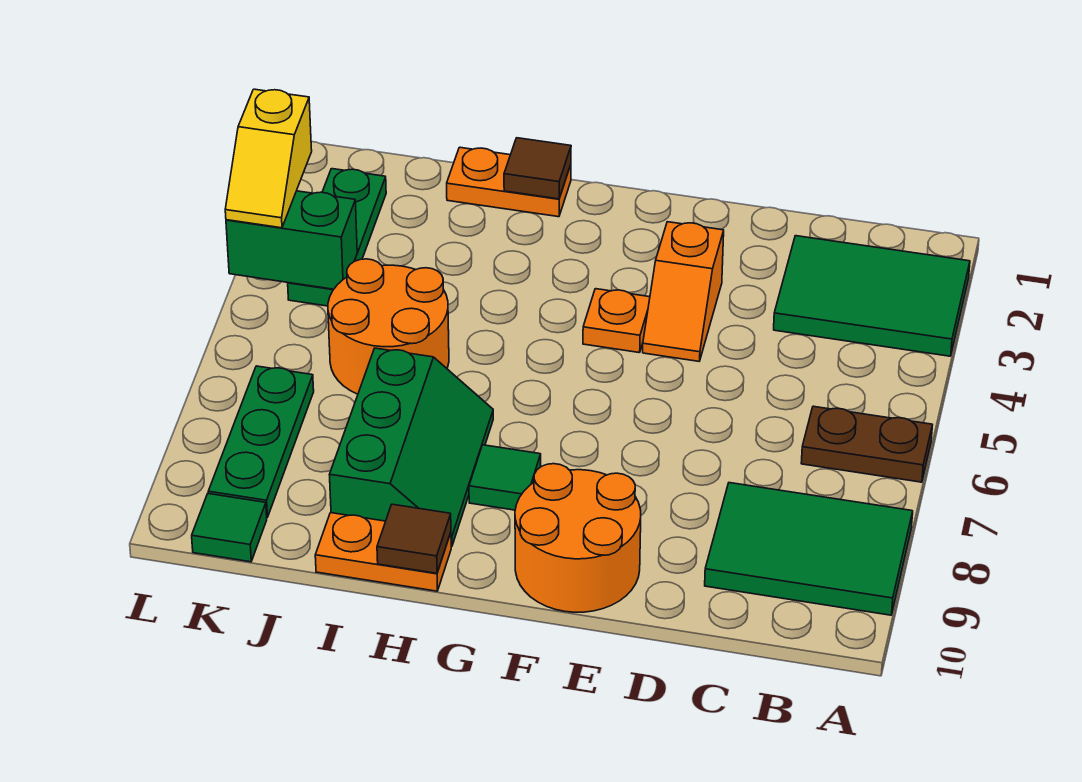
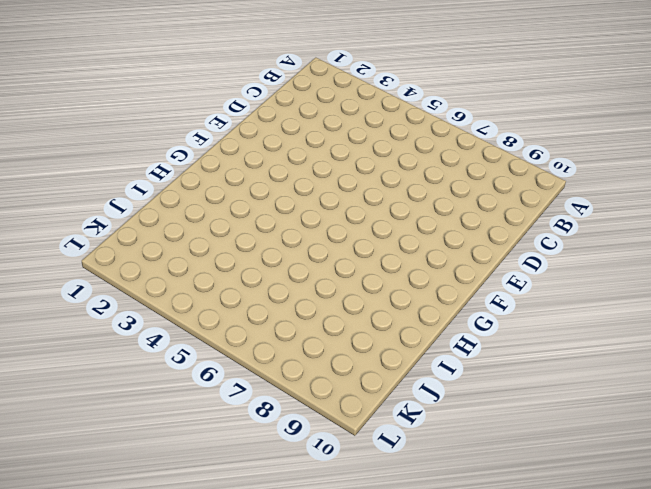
none -> green 2x3 tile [774,236,970,356]
none -> brown 1x2 plate [801,406,932,482]
none -> green 2x3 tile [705,483,913,615]

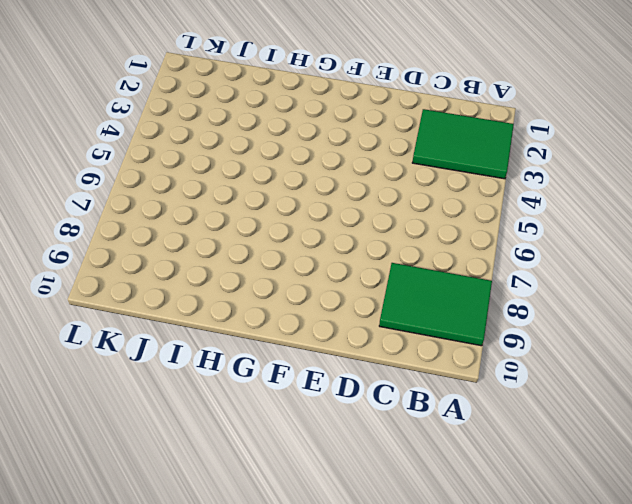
none -> brown 1x2 plate [801,406,932,482]
none -> orange 1x2 slope [643,222,724,361]
none -> orange 2x2 round brick [515,464,641,612]

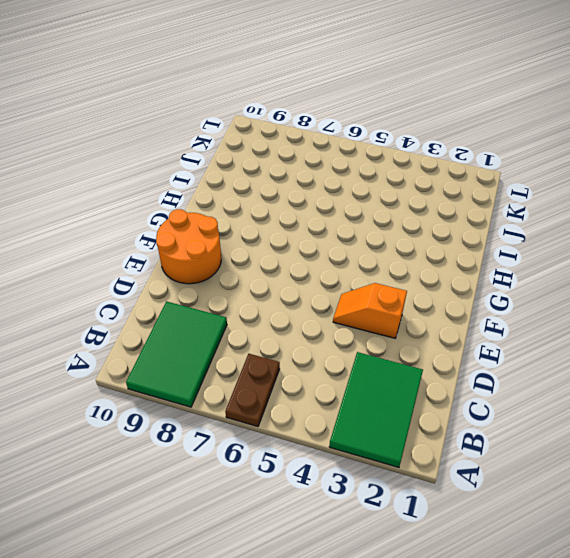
none -> orange 1x1 plate [583,289,650,353]
none -> green 1x1 tile [469,445,541,510]
none -> orange 1x2 plate [447,147,571,217]

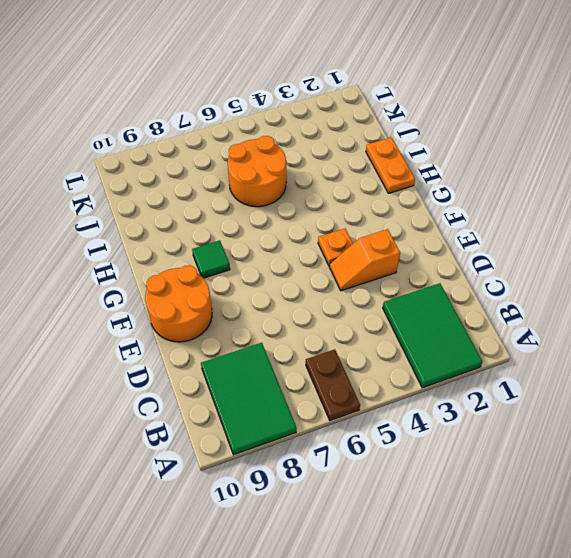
none -> green 2x3 slope [329,348,493,547]
none -> orange 1x2 plate [315,513,451,591]
none -> green 1x3 plate [288,169,386,306]

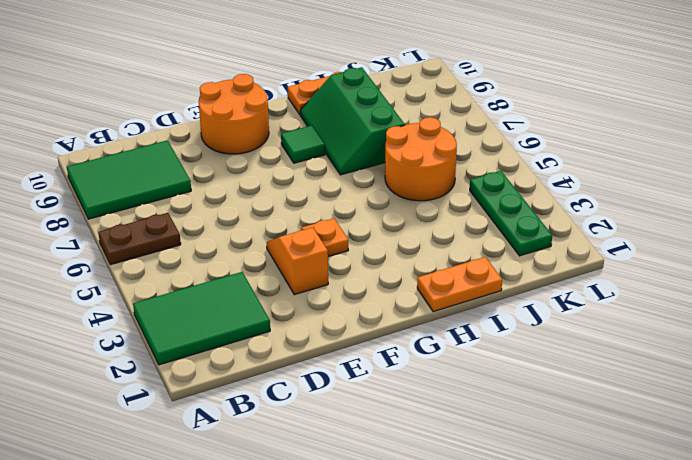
none -> green 1x3 plate [208,366,314,517]
none -> green 1x1 tile [192,494,267,562]
none -> brown 1x1 tile [504,138,571,199]

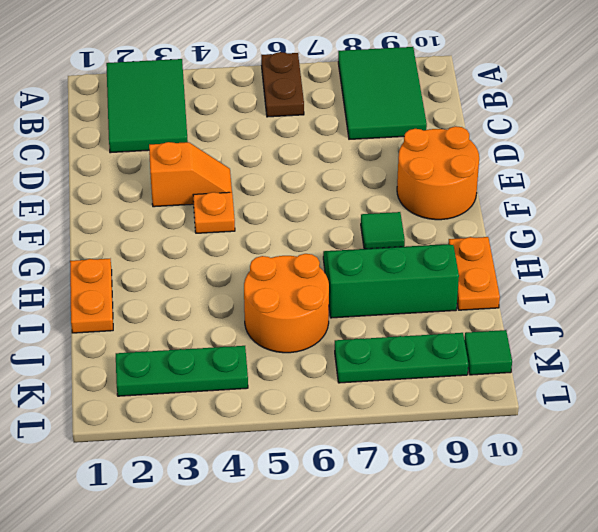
none -> brown 1x1 tile [504,138,571,199]
none -> brown 1x1 tile [377,504,451,573]
none -> green 1x2 brick [226,191,357,289]

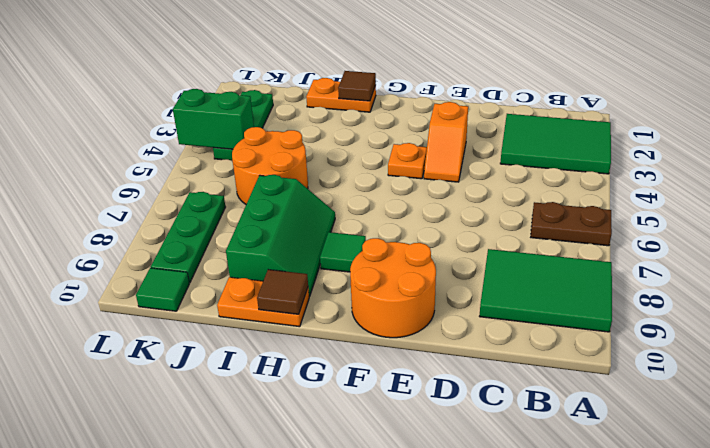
none -> yellow 1x2 slope [225,89,312,228]

